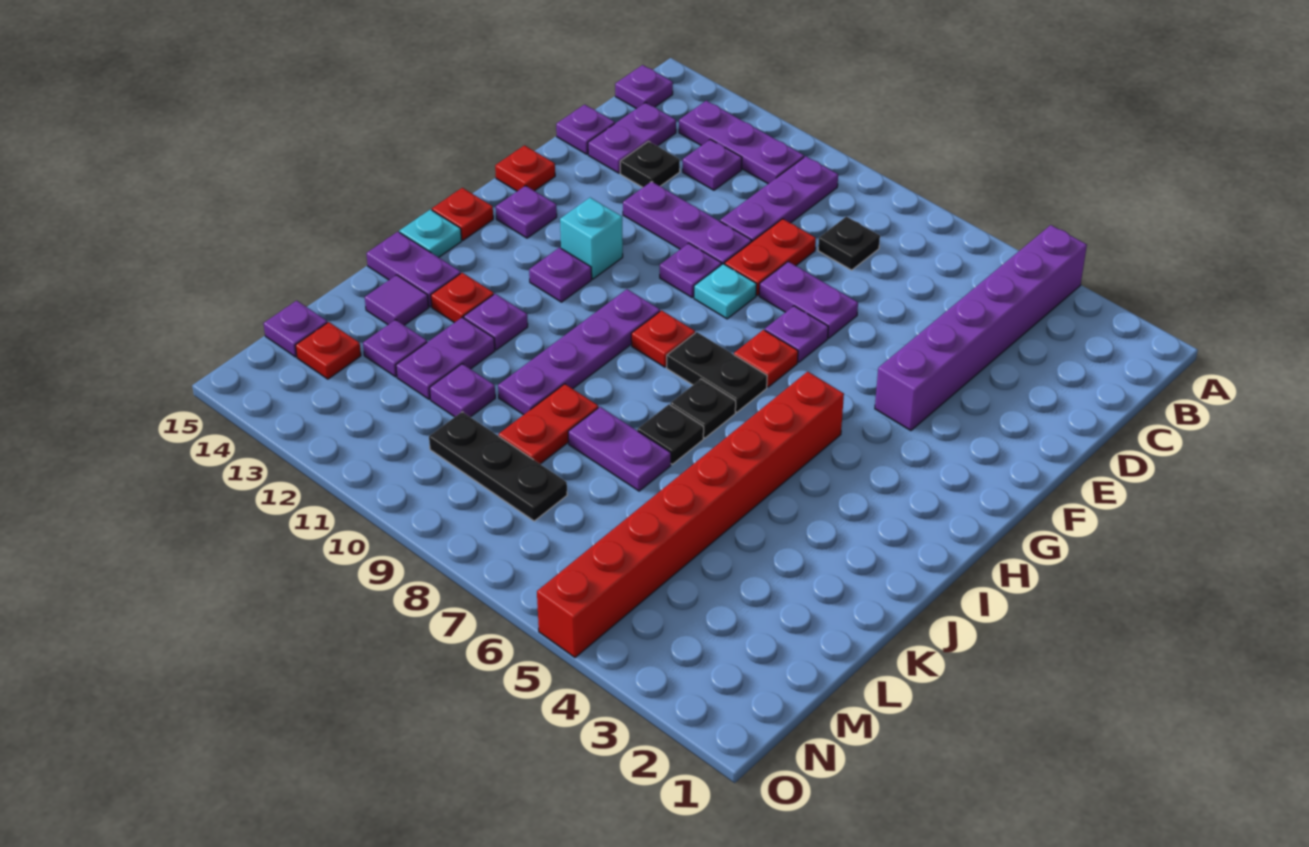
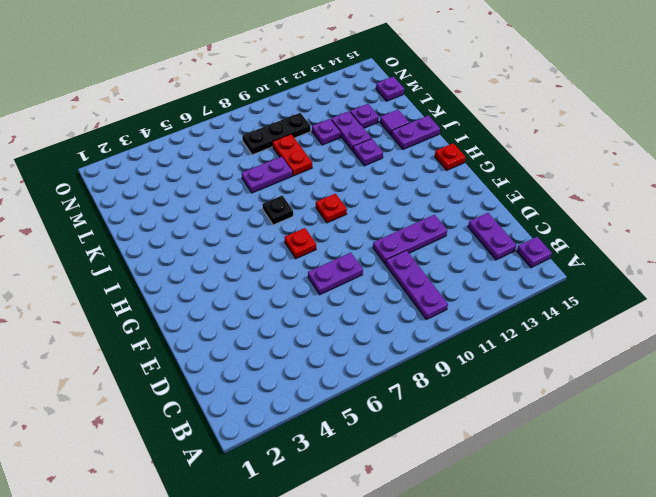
none -> purple 1x6 brick [875,225,1087,431]
none -> purple 1x3 plate [679,101,804,184]
none -> black 1x1 plate [818,217,880,270]
none -> purple 1x1 plate [683,139,742,190]

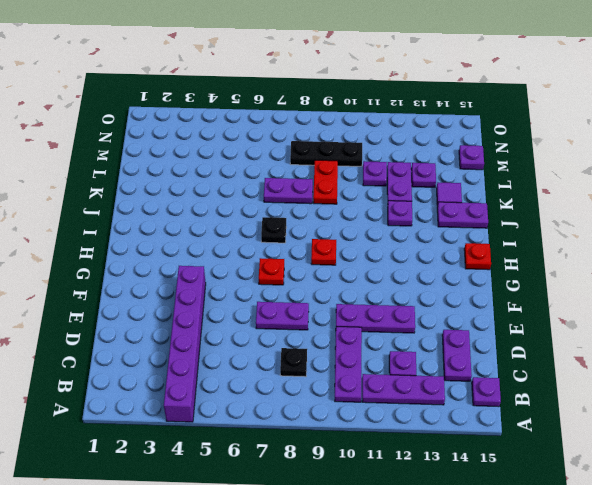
none -> red 1x2 plate [725,219,816,295]
none -> black 1x1 plate [620,141,680,187]
none -> purple 1x1 plate [556,105,615,154]
none -> purple 1x1 plate [765,306,828,362]

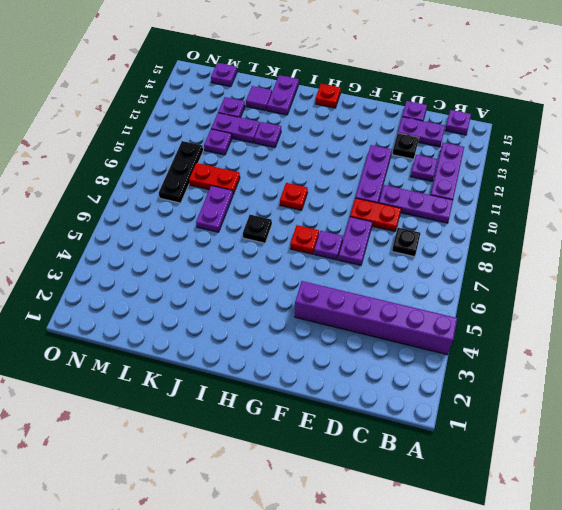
none -> cyan 1x1 plate [694,264,757,319]
none -> purple 1x1 plate [660,243,722,297]
none -> red 1x1 plate [495,145,555,191]
none -> cyan 1x1 brick [560,198,623,279]

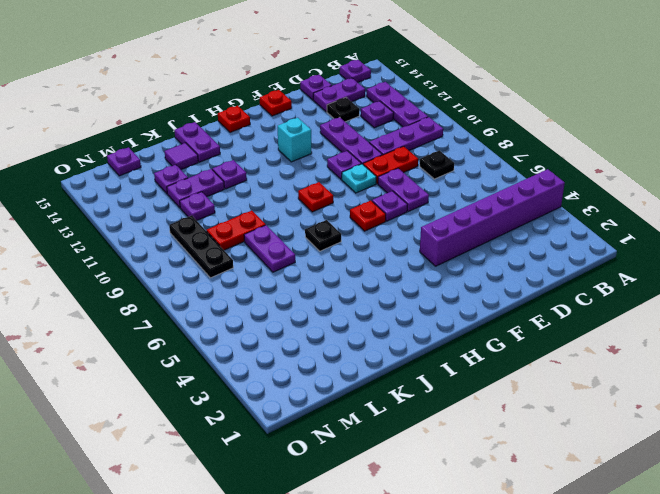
none -> purple 1x1 plate [496,186,557,238]
none -> red 1x8 brick [537,372,844,657]
none -> black 1x2 plate [667,332,767,412]
none -> purple 1x4 plate [498,289,660,415]

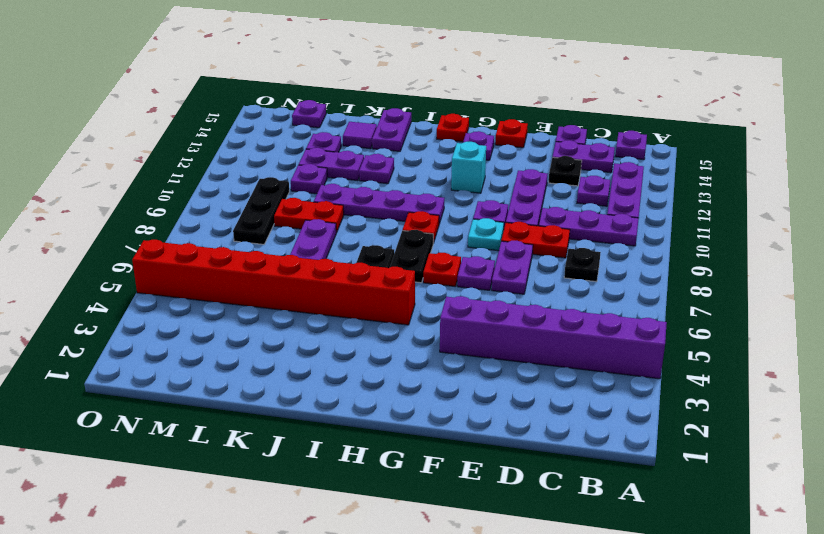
none -> purple 1x1 plate [529,247,592,302]
none -> cyan 1x1 plate [400,210,462,257]
none -> black 1x1 plate [638,404,704,464]
none -> red 1x1 plate [431,273,494,323]

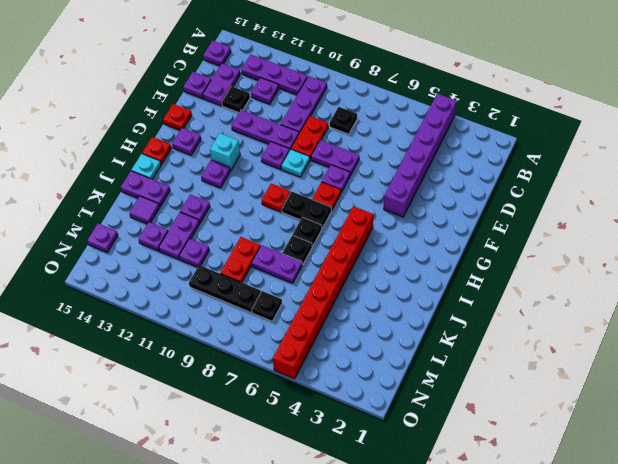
black 1x1 plate [252,291,282,321] -> none
none -> purple 1x4 plate [498,289,660,415]
none -> red 1x1 plate [431,273,494,323]
none -> red 1x1 plate [295,322,361,379]

